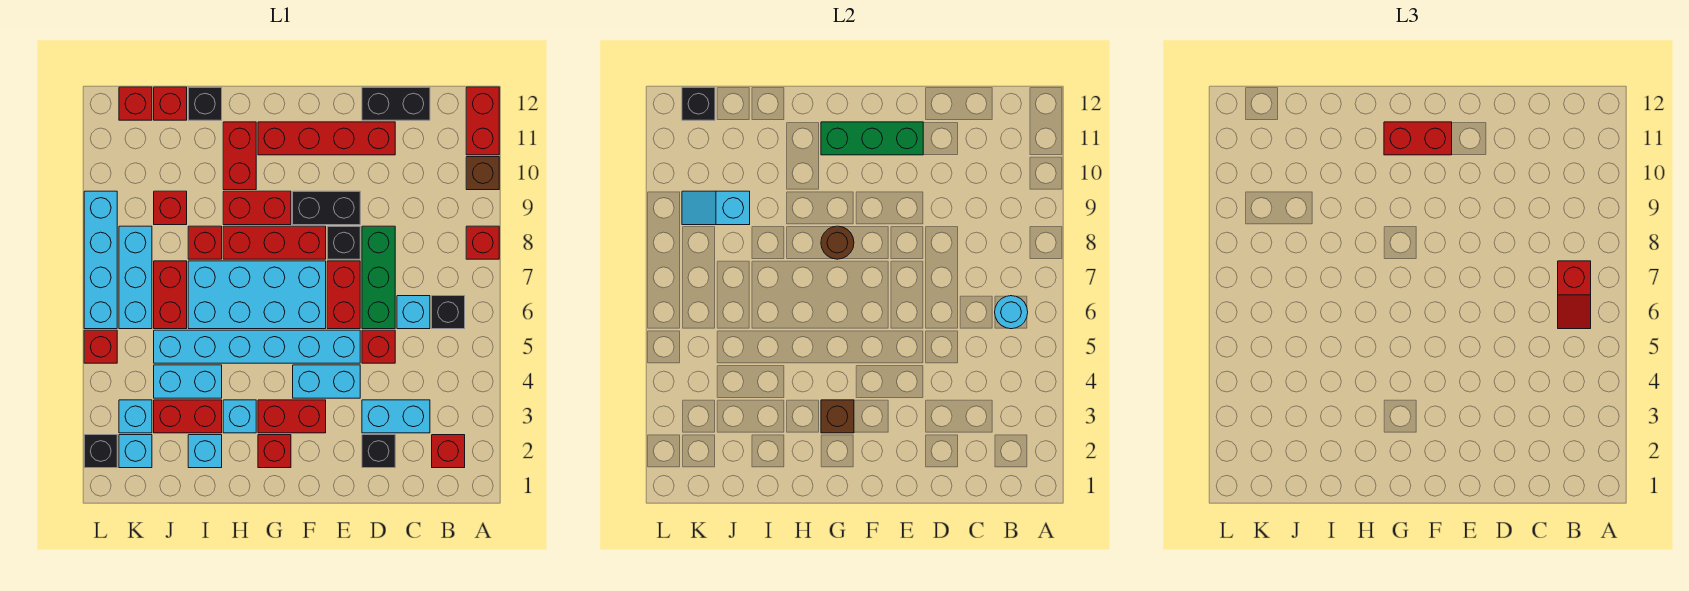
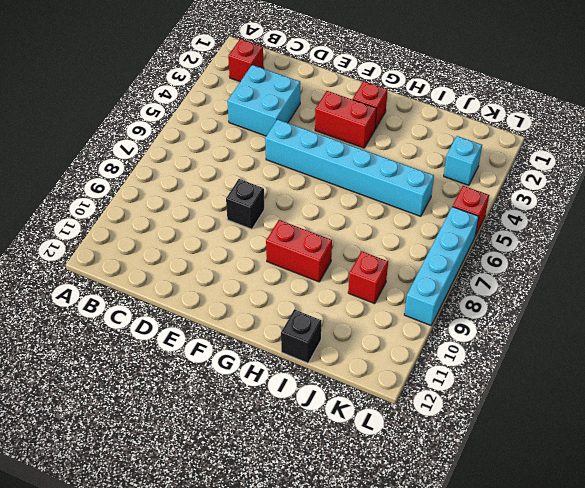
cyan 2x2 brick [228,65,300,136] -> cyan 1x2 brick [362,400,430,433]
none -> red 1x1 brick [466,226,499,259]
none -> brown 1x1 brick [466,157,499,190]
none -> red 1x2 brick [466,87,499,155]
none -> black 1x1 brick [432,296,465,329]

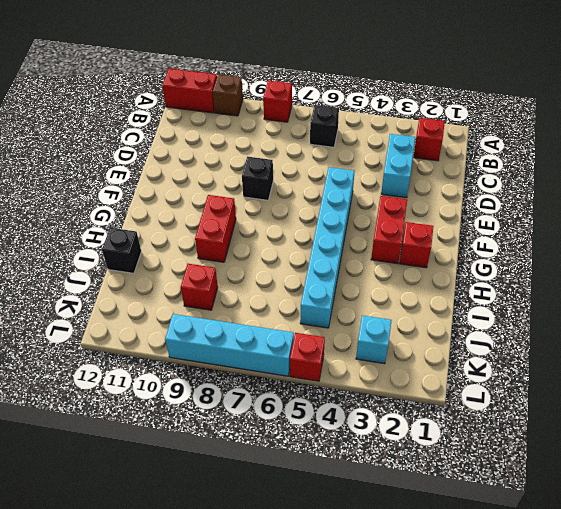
none -> cyan 1x1 brick [397,296,430,329]
none -> black 1x2 brick [362,87,430,120]
none -> black 1x1 brick [362,435,395,468]
none -> red 1x1 brick [362,330,395,363]

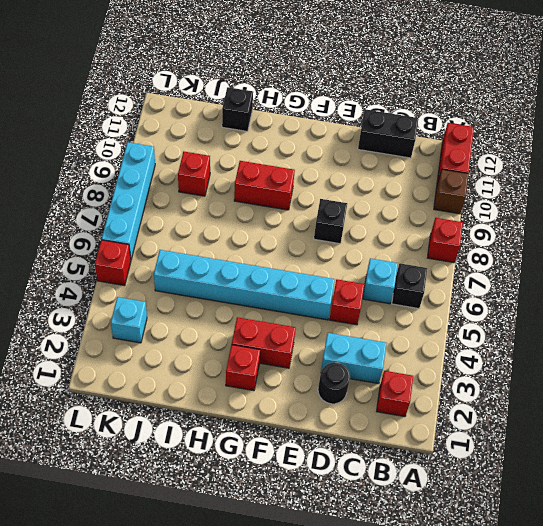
black 1x1 round brick [318,363,350,404] -> black 1x1 brick [362,435,395,468]
none -> green 1x3 brick [362,226,395,329]
none -> red 1x4 brick [258,122,395,155]
none -> cyan 1x2 brick [293,365,360,398]
none -> red 1x2 brick [327,261,360,329]

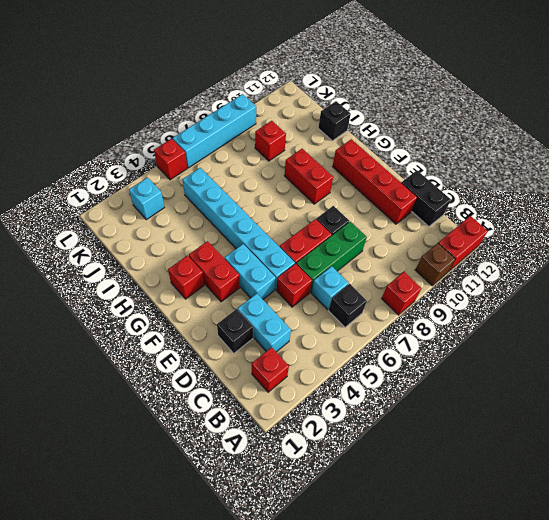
none -> black 1x2 brick [293,191,360,225]
none -> cyan 2x4 brick [188,261,326,329]
none -> red 1x3 brick [223,226,326,259]
none -> cyan 1x1 brick [223,400,256,433]

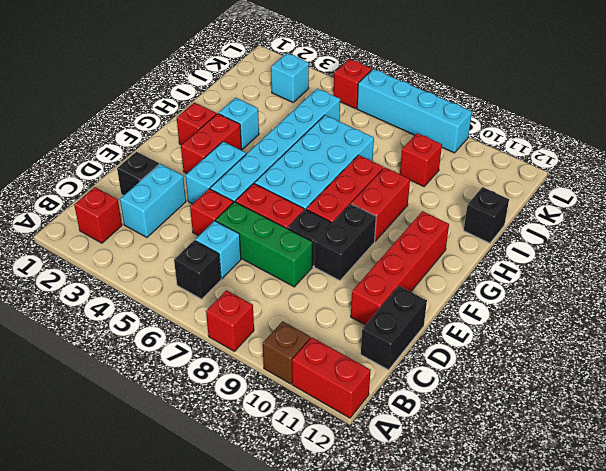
none -> red 1x2 brick [223,122,256,190]
none -> cyan 1x1 brick [188,435,222,468]
none -> red 1x2 brick [154,400,222,433]
none -> cyan 1x2 brick [154,365,222,398]

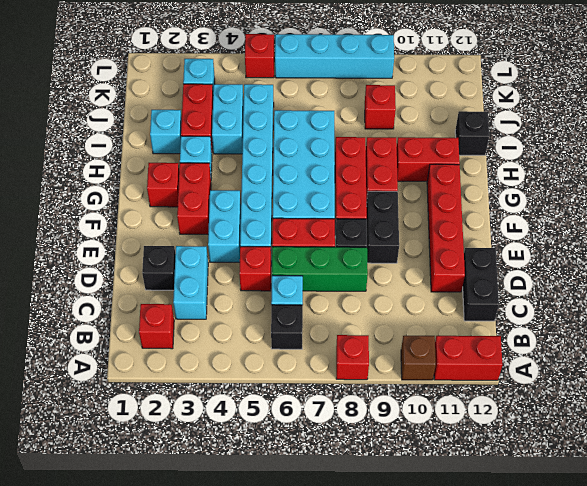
none -> red 1x1 brick [188,226,222,259]
none -> red 1x2 brick [154,261,187,329]
none -> red 1x1 brick [154,87,187,120]
none -> cyan 1x1 brick [119,435,152,468]

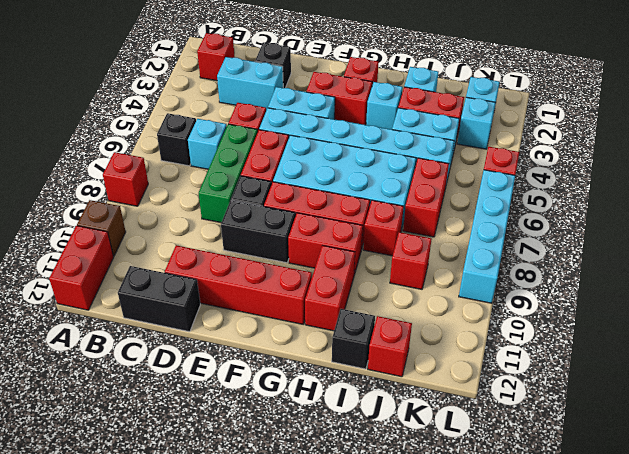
none -> cyan 1x3 brick [119,226,152,329]
none -> red 1x1 brick [119,87,152,120]
none -> black 1x1 brick [84,435,117,468]
none -> cyan 1x1 round brick [995,296,1028,329]

